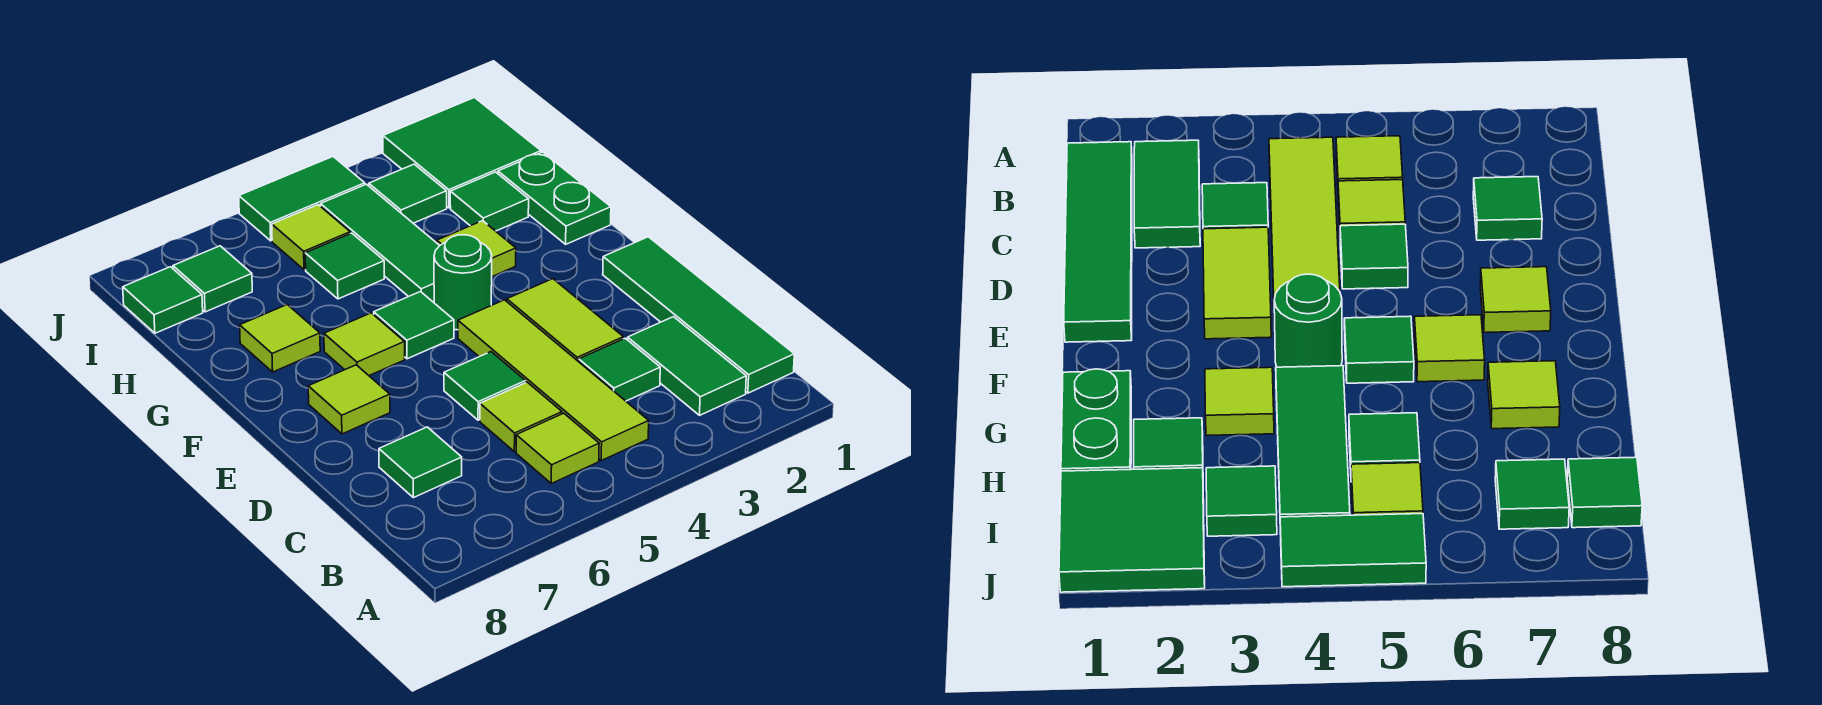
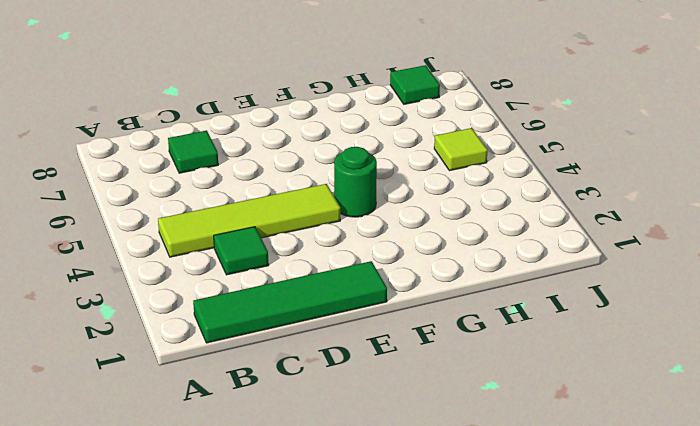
none -> green 1x2 tile [628,317,746,415]
none -> lime 1x1 tile [516,413,599,483]
none -> lime 1x1 tile [480,382,562,452]

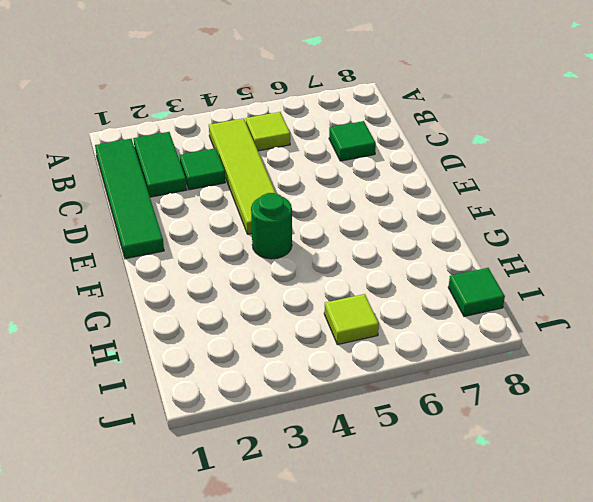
none -> lime 1x1 tile [480,382,562,452]
none -> lime 1x2 tile [507,279,623,362]
none -> green 1x1 tile [444,352,526,420]

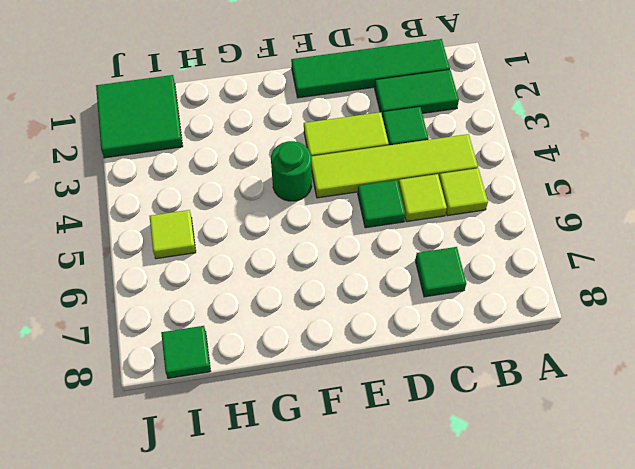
none -> lime 1x1 tile [308,365,390,434]
none -> green 1x1 tile [374,292,454,359]
none -> lime 1x1 tile [324,313,405,375]

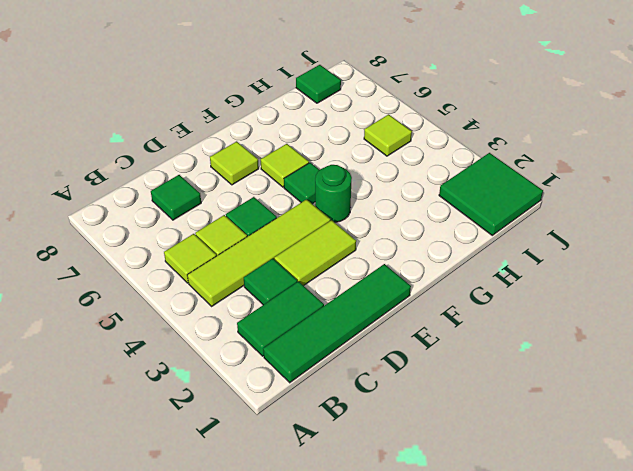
none -> green 1x2 plate [498,152,611,244]
none -> lime 1x1 tile [437,221,516,276]
none -> green 1x3 tile [321,184,440,302]

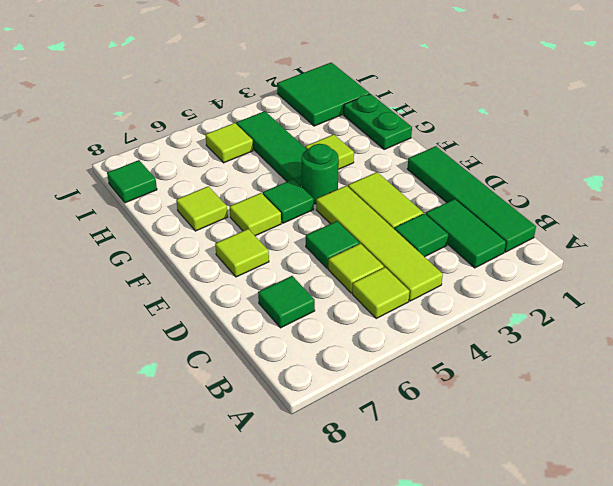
none -> green 1x1 tile [450,172,529,231]
none -> green 1x1 tile [305,233,384,299]
none -> green 1x1 tile [369,164,447,223]

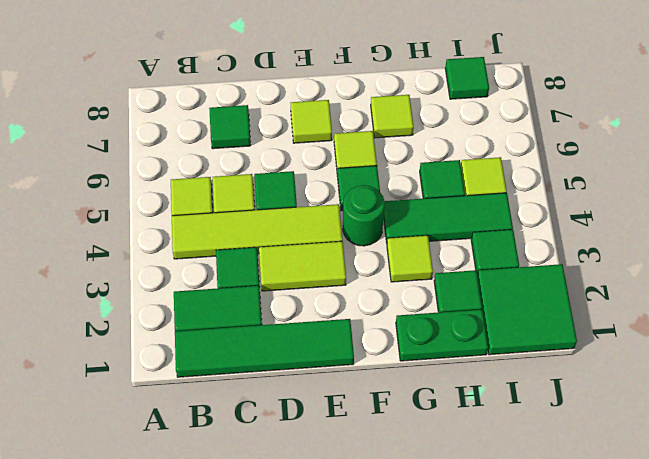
none -> green 1x1 tile [173,246,252,312]
none -> green 1x2 tile [239,157,365,241]

